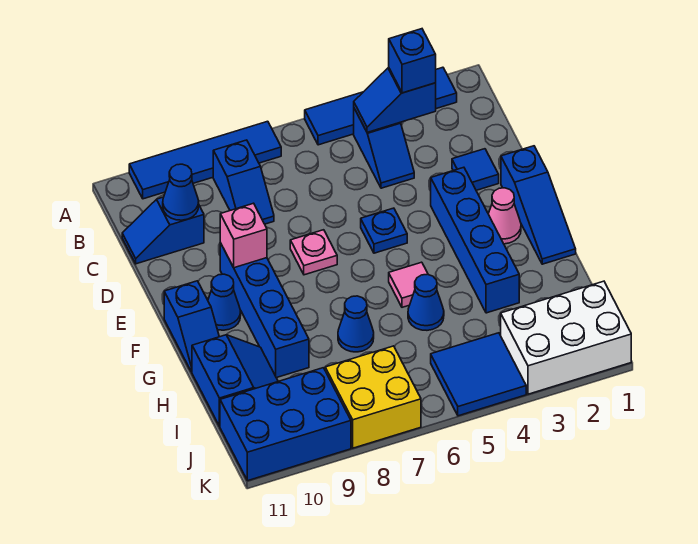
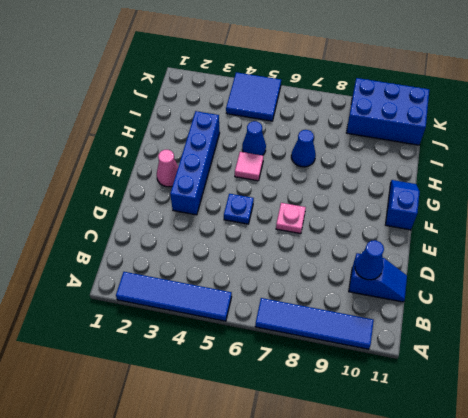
none -> blue 1x2 slope [354,108,414,188]
none -> blue 1x2 slope [213,140,274,224]
none -> blue 1x1 tile [452,149,499,190]

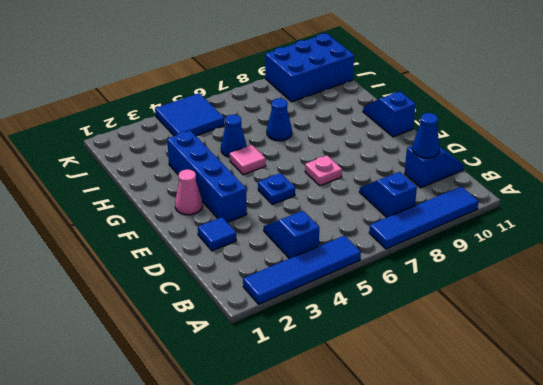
none -> blue 1x3 slope [501,146,576,264]
none -> blue 1x4 brick [220,243,309,378]
none -> blue 1x1 cone [208,274,241,330]

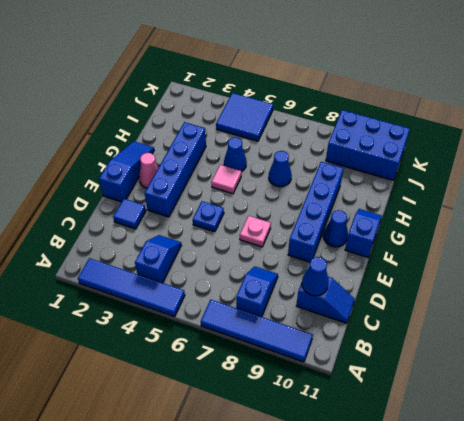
none -> blue 2x2 slope [192,335,278,426]
none -> white 2x3 brick [501,281,631,394]
none -> yellow 2x2 brick [325,346,421,448]

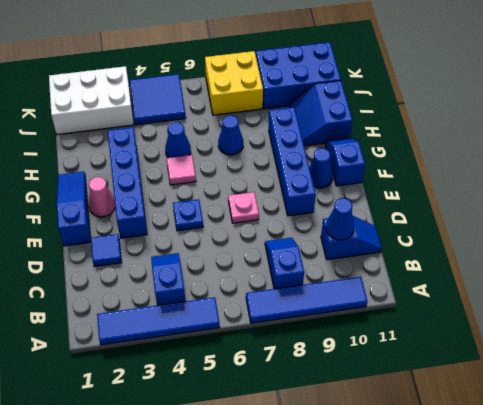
none -> blue 1x2 slope [354,68,436,132]
none -> pink 1x1 brick [220,203,267,268]
none -> blue 1x1 brick [389,29,436,93]

